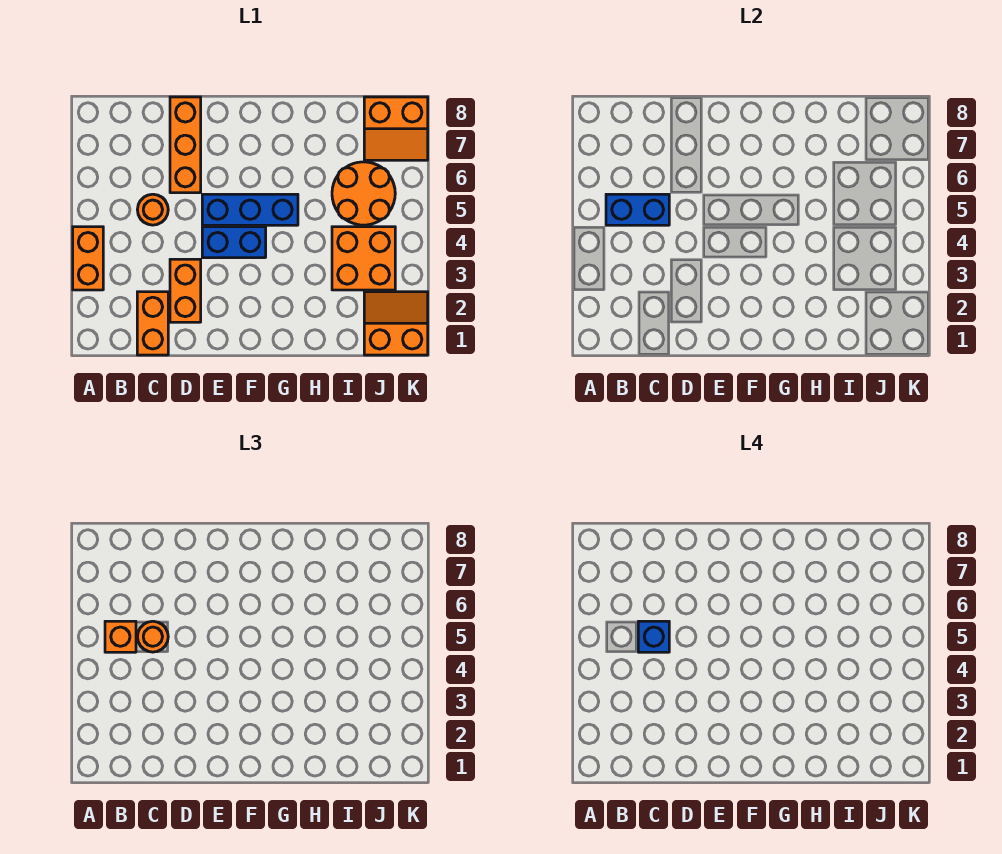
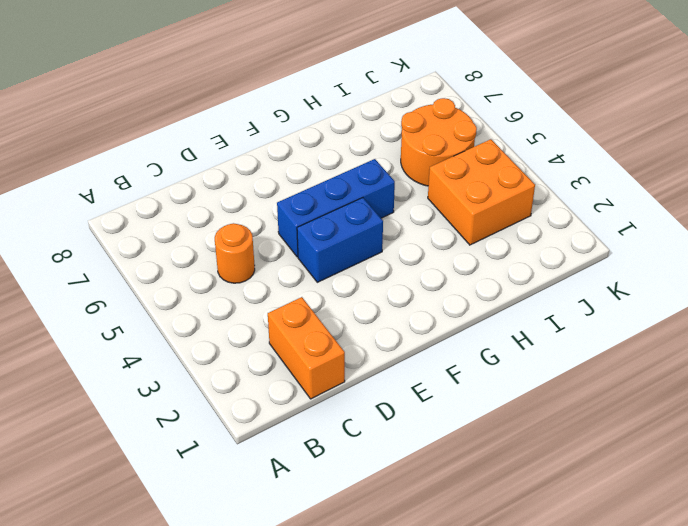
none -> orange 1x2 brick [73,227,103,290]
none -> orange 1x2 brick [170,259,201,322]
none -> orange 1x3 brick [170,97,201,193]

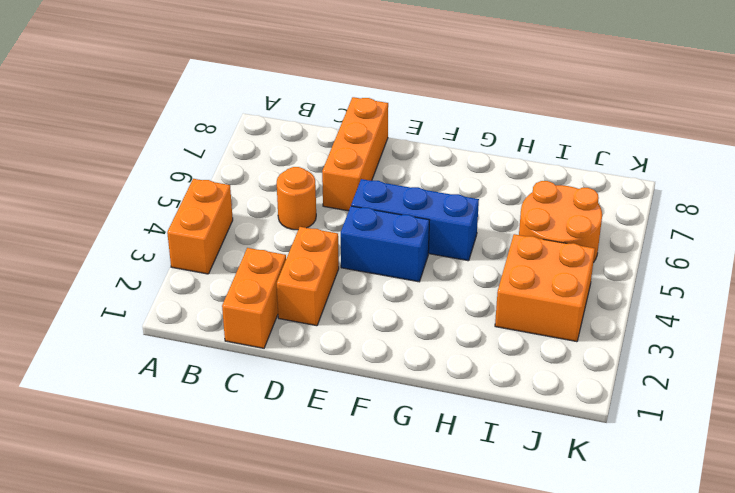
none -> orange 2x2 slope [364,292,428,355]
none -> orange 2x2 slope [364,97,428,160]
none -> blue 1x2 brick [606,194,669,225]

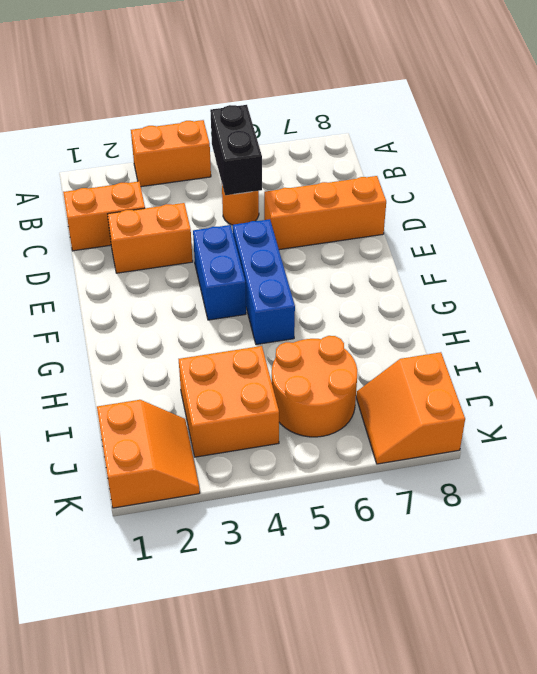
black 1x2 brick [210,105,262,195] -> blue 1x2 brick [606,194,669,225]
none -> orange 1x1 brick [105,621,136,652]
none -> orange 1x1 round brick [137,621,168,652]
none -> blue 1x1 brick [638,621,669,652]

